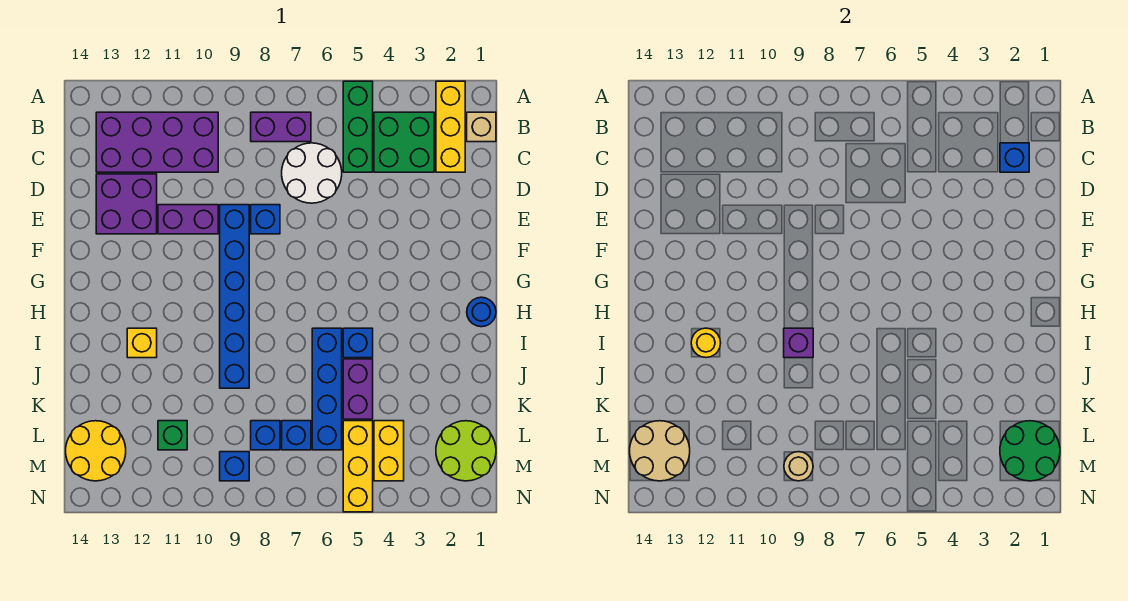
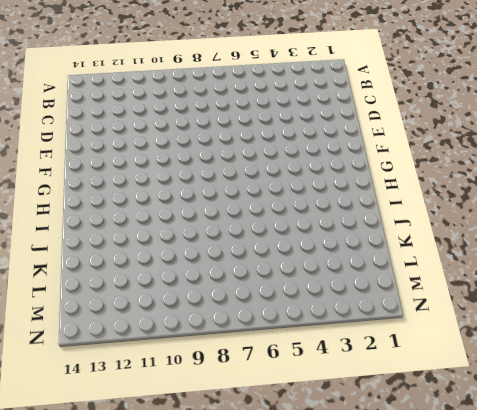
none -> yellow 1x3 brick [436,81,465,172]
none -> green 1x3 brick [343,81,373,172]
none -> tan 1x1 brick [467,112,496,142]
none -> green 2x2 brick [374,112,434,172]

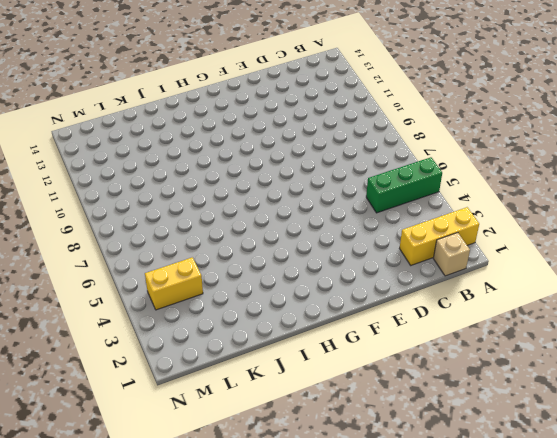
none -> green 2x2 brick [374,112,434,172]
none -> purple 1x2 brick [251,112,311,142]
none -> purple 2x4 brick [96,112,218,172]
none -> white 2x2 round brick [282,143,342,203]

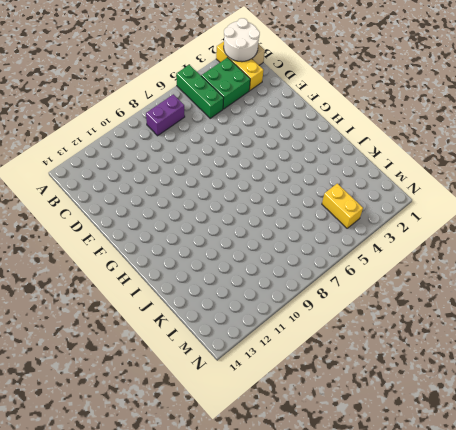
white 2x2 round brick [224,18,260,62] -> white 2x2 round brick moved to [282,143,342,203]
none -> purple 2x4 brick [96,112,218,172]
none -> purple 2x2 brick [96,174,157,234]
none -> blue 1x1 brick [251,205,280,234]
none -> blue 1x6 brick [220,205,249,388]

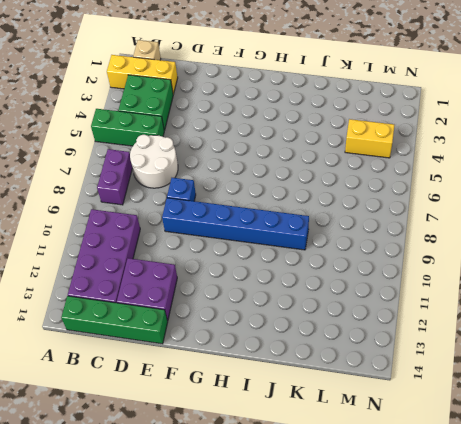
green 1x4 brick [61,296,168,344] -> none
none -> purple 1x2 brick [158,205,218,234]
none -> blue 1x1 round brick [467,297,496,327]
none -> blue 1x1 brick [343,328,373,358]
none -> blue 1x4 brick [312,328,342,450]

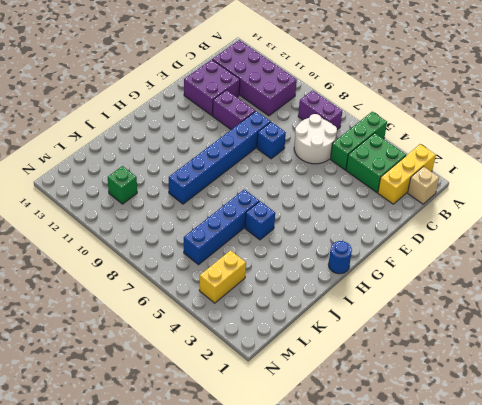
none -> yellow 1x1 brick [127,328,157,358]
none -> purple 1x2 brick [343,359,373,419]
none -> lime 2x2 round brick [436,421,496,481]
none -> yellow 1x3 brick [343,421,373,512]

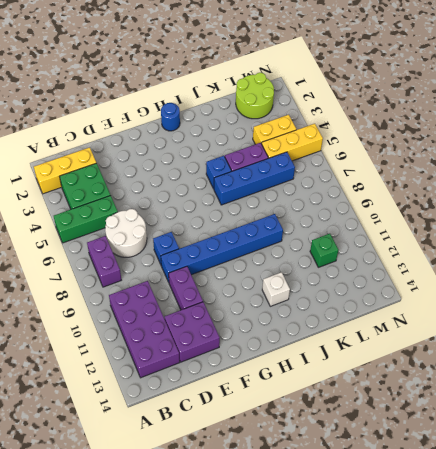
white 1x1 brick [262,272,290,306] -> yellow 1x1 brick [127,328,157,358]
none -> tan 1x1 brick [467,112,496,142]
none -> blue 1x1 brick [282,421,311,450]
none -> blue 1x1 brick [251,421,280,450]
none -> yellow 2x2 round brick [66,421,126,481]

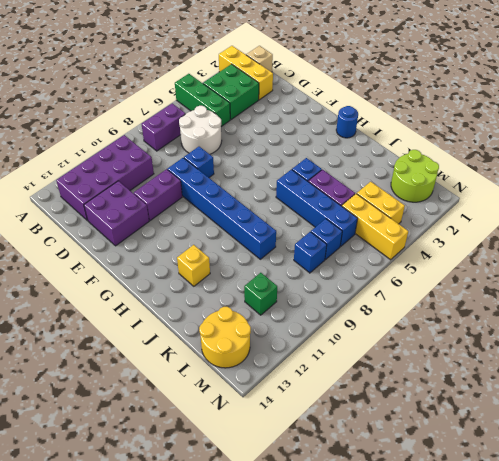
none -> blue 1x1 brick [220,452,249,481]
none -> blue 1x1 brick [1000,143,1029,172]
none -> purple 1x1 brick [784,328,813,358]
none -> yellow 1x1 round brick [691,328,721,358]

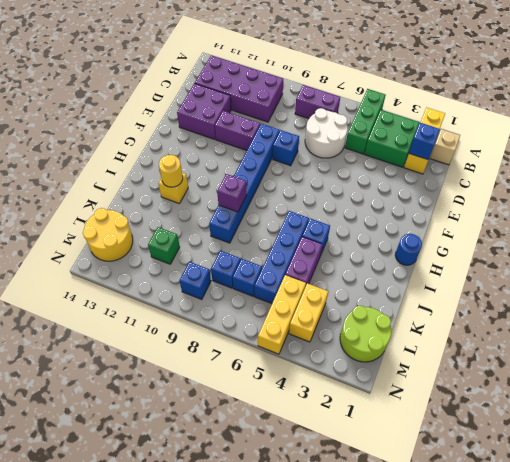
none -> green 2x2 round brick [1000,421,1060,481]
none -> tan 2x2 round brick [630,421,690,481]
none -> tan 1x1 round brick [784,452,813,481]

